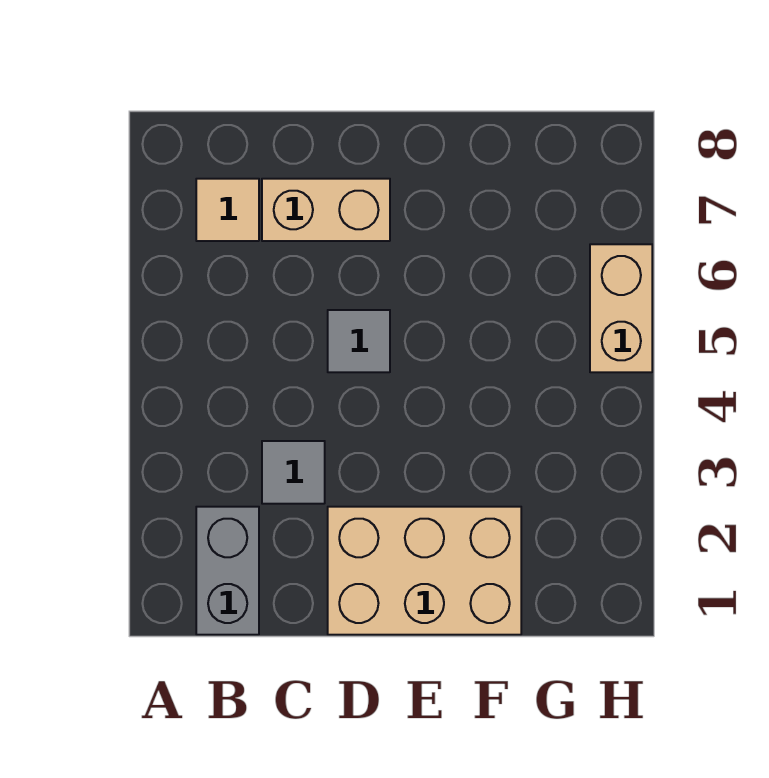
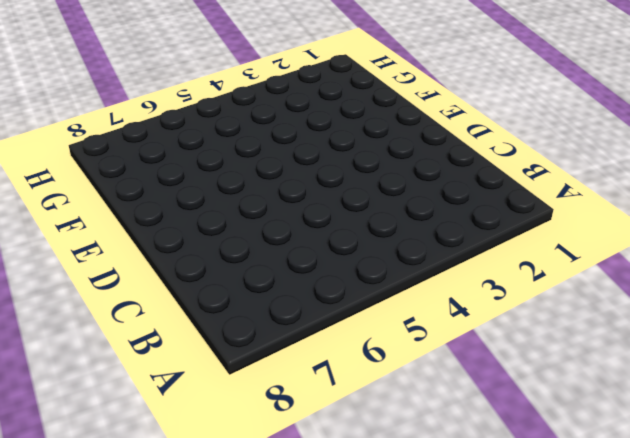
none -> grey 1x2 brick [196,507,259,635]
none -> tan 1x1 tile [196,179,259,241]

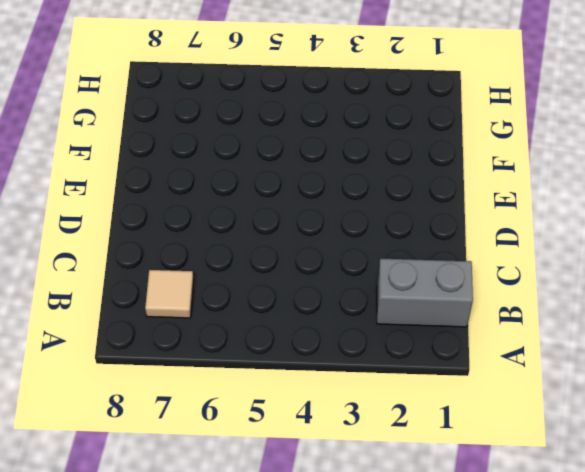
none -> grey 1x1 tile [262,441,325,504]
none -> tan 1x2 brick [262,179,390,241]

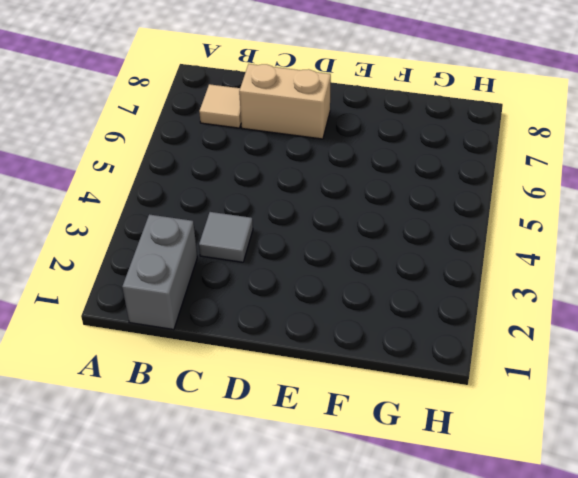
none -> tan 2x3 brick [328,507,521,635]
none -> grey 1x1 tile [328,310,390,372]

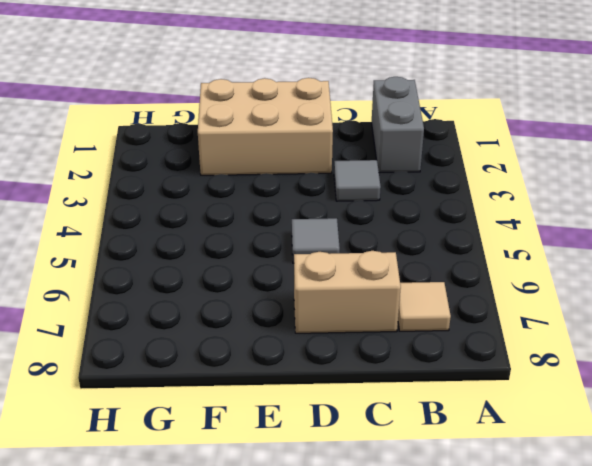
none -> tan 1x2 brick [590,244,652,372]

